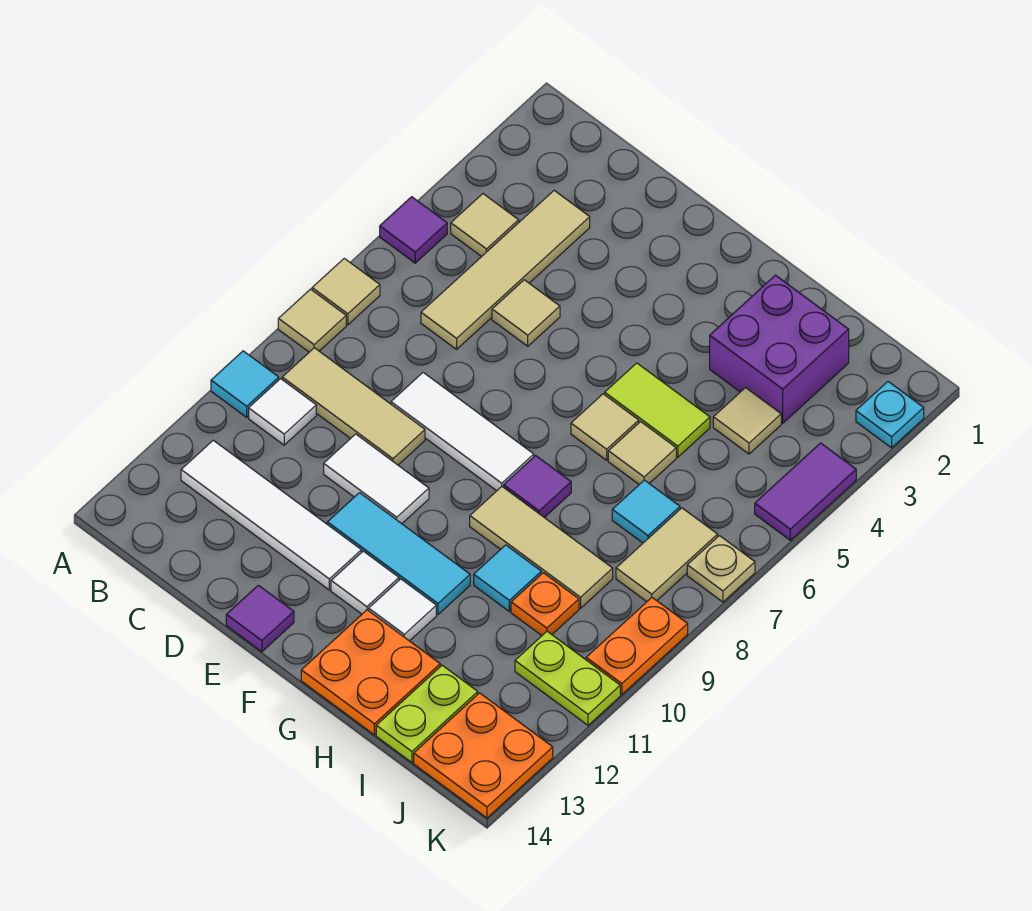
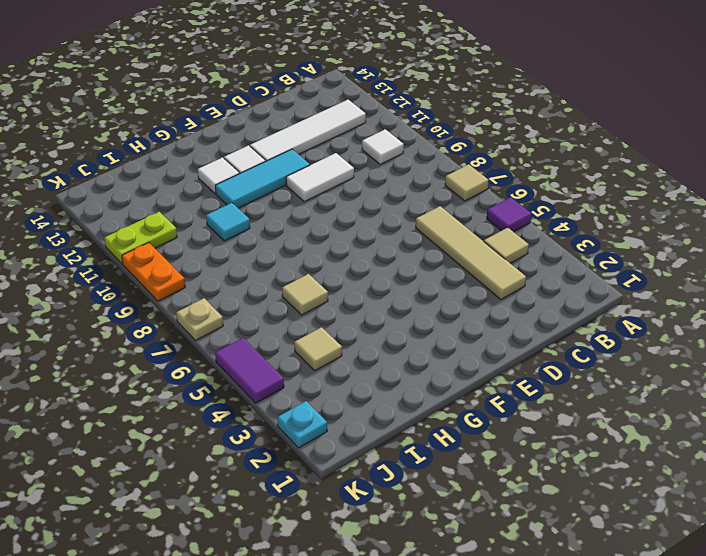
none -> tan 1x1 tile [278,289,346,352]
none -> cyan 1x1 tile [211,351,279,417]
none -> tan 1x3 tile [282,348,425,465]
none -> tan 1x1 tile [492,280,560,346]

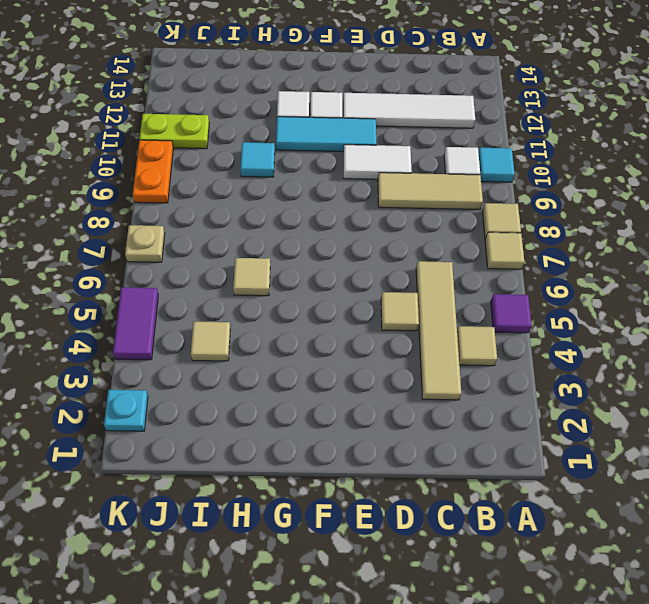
none -> white 1x3 tile [391,373,534,491]
none -> purple 1x1 tile [226,585,294,652]
none -> lime 1x2 tile [605,363,710,457]
none -> tan 1x1 tile [571,394,639,460]

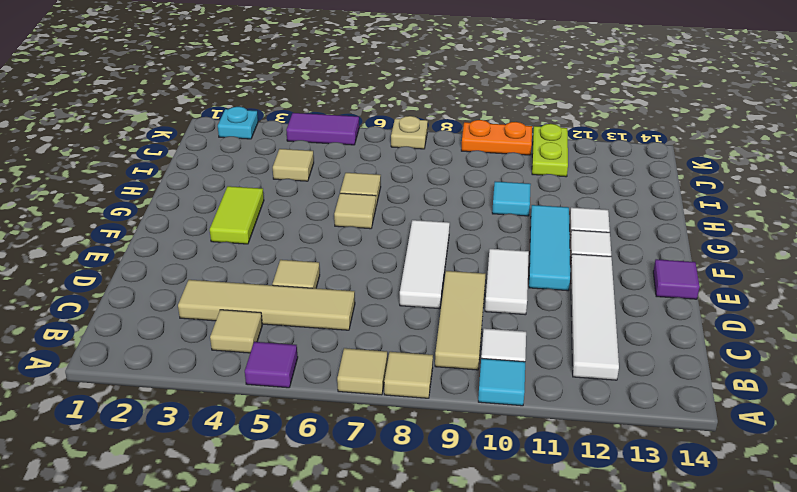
lime 1x2 tile [210,186,264,244] -> lime 1x2 tile moved to [605,363,710,457]
none -> purple 1x1 tile [504,456,571,517]
none -> tan 1x3 tile [470,487,613,608]
none -> orange 2x2 plate [301,610,440,735]
none -> purple 2x2 brick [710,275,849,423]

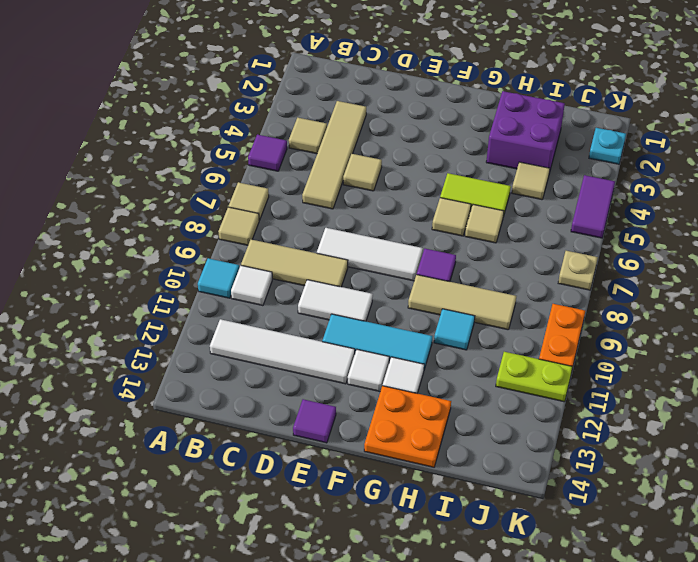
none -> cyan 1x1 tile [612,480,680,543]
none -> orange 1x1 plate [511,573,579,635]
none -> lime 1x2 plate [376,665,478,762]
none -> tan 1x2 tile [616,508,718,602]

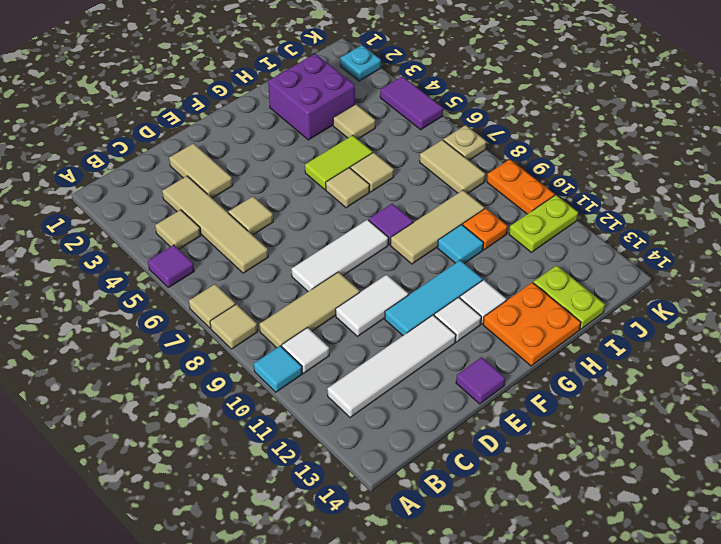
tan 1x2 tile [169,143,233,198] -> none
none -> cyan 1x1 tile [612,480,680,543]
none -> orange 2x2 plate [414,693,553,818]

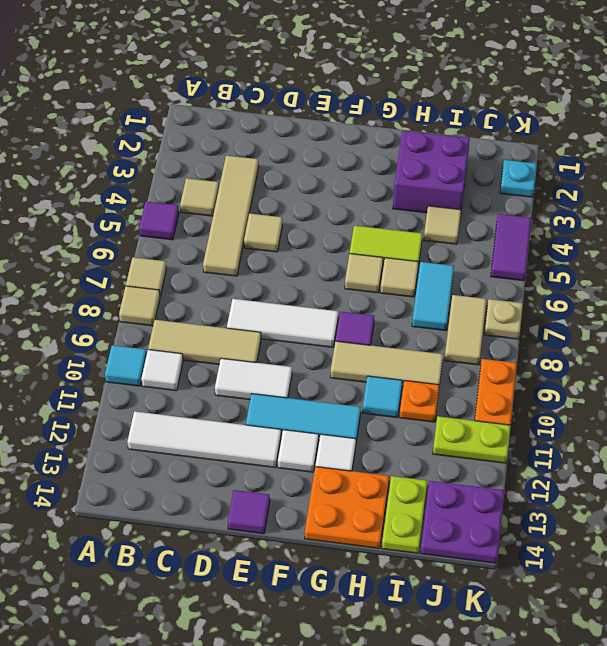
cyan 1x2 tile [412,262,454,331] -> cyan 1x1 tile [612,480,680,543]
purple 2x2 plate [421,481,504,563] -> orange 2x2 plate [414,693,553,818]

